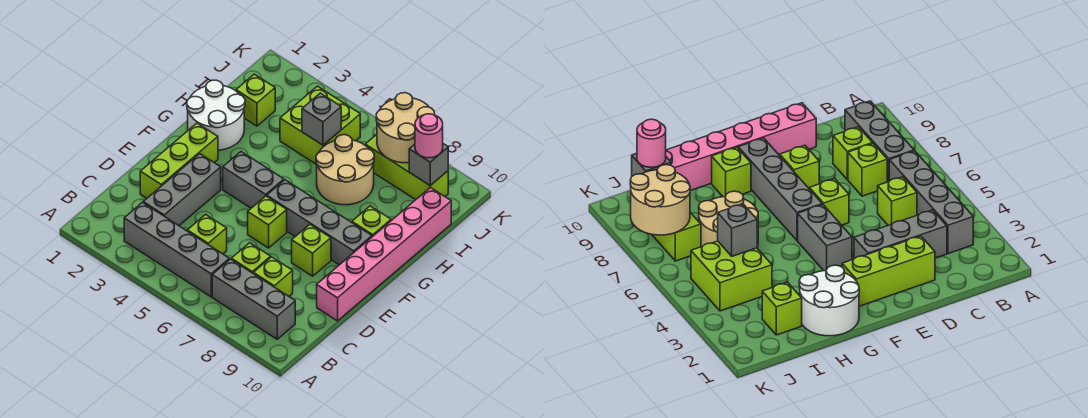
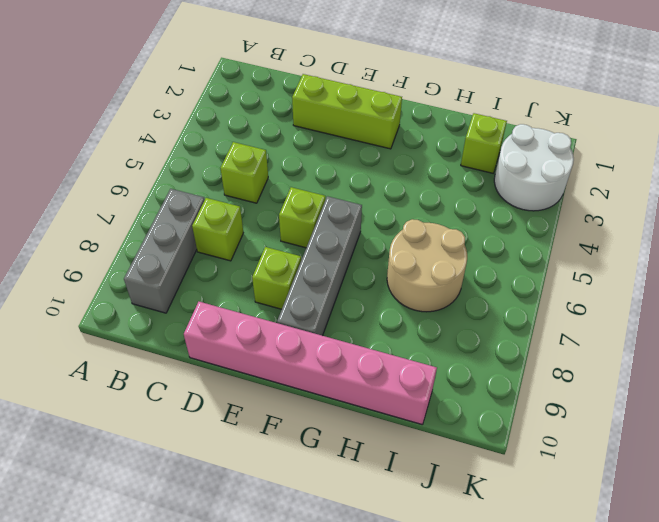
white 2x2 round brick [494,124,574,211] -> white 2x2 round brick moved to [187,80,245,150]
none -> grey 1x4 brick [124,203,229,297]
none -> grey 1x3 brick [143,154,221,226]
none -> lime 1x1 brick [253,257,293,296]

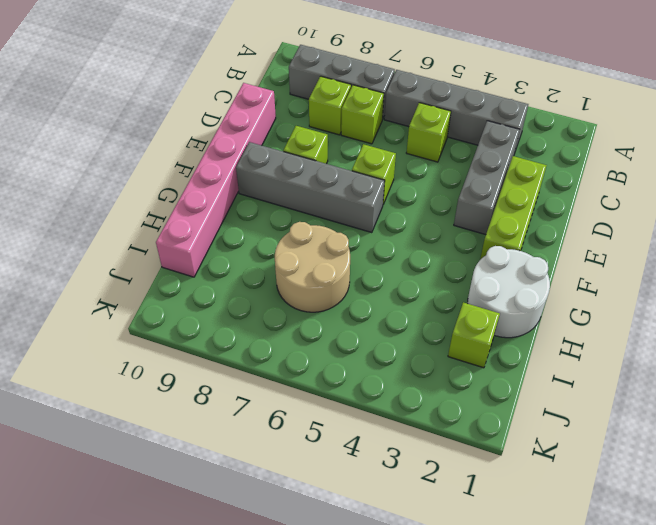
none -> grey 1x2 brick [223,152,284,208]
none -> lime 1x1 brick [352,206,391,237]
none -> lime 2x2 brick [280,86,360,165]

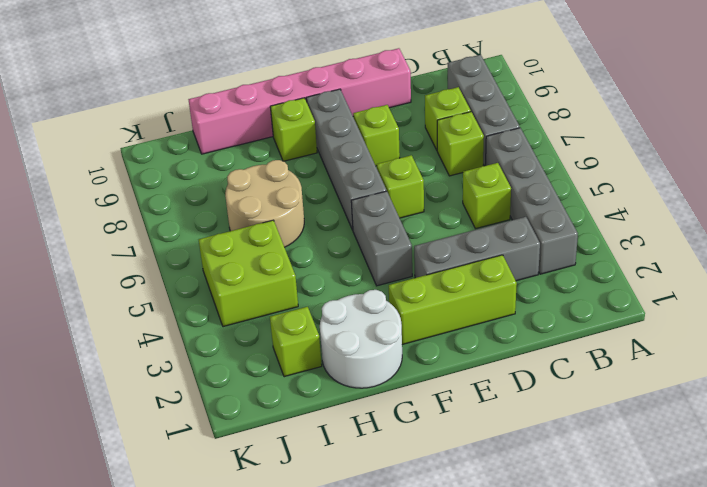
none -> lime 1x3 brick [365,135,448,200]
none -> grey 1x1 brick [302,93,341,145]
none -> tan 2x2 round brick [376,93,435,163]

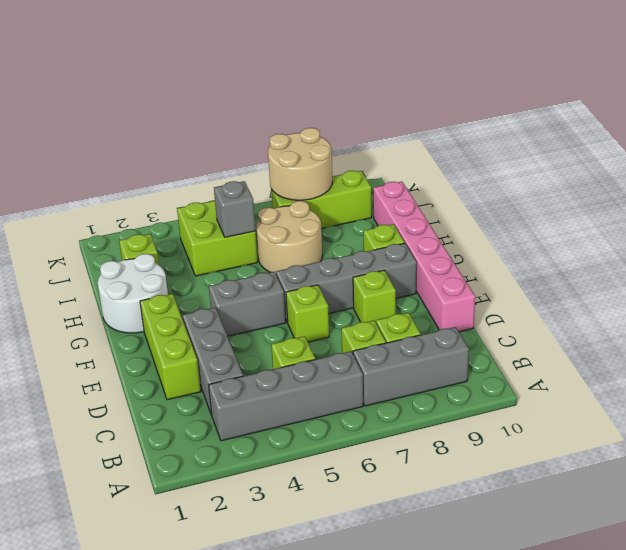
none -> grey 1x1 brick [409,144,448,185]
none -> pink 1x1 round brick [415,114,443,158]

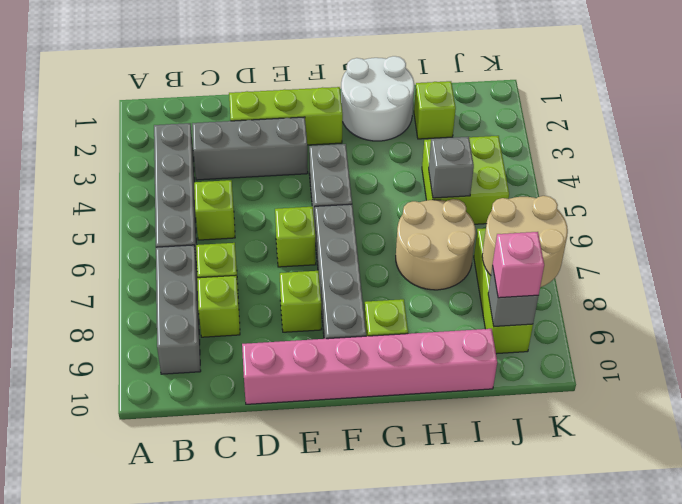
pink 1x1 brick [493,232,544,298] -> pink 1x1 round brick [415,114,443,158]

